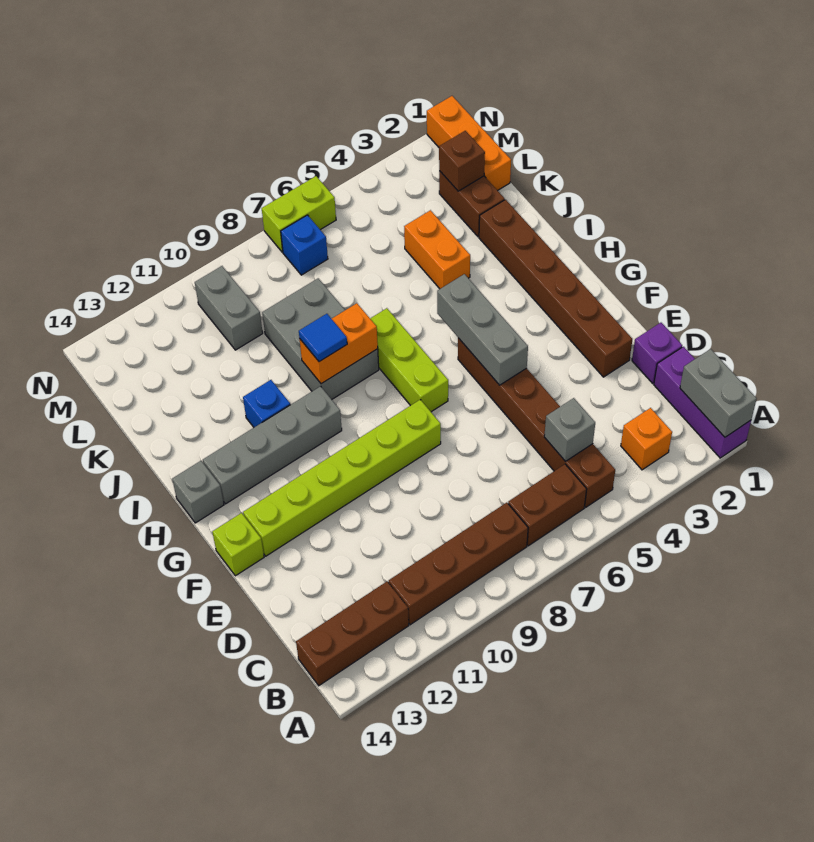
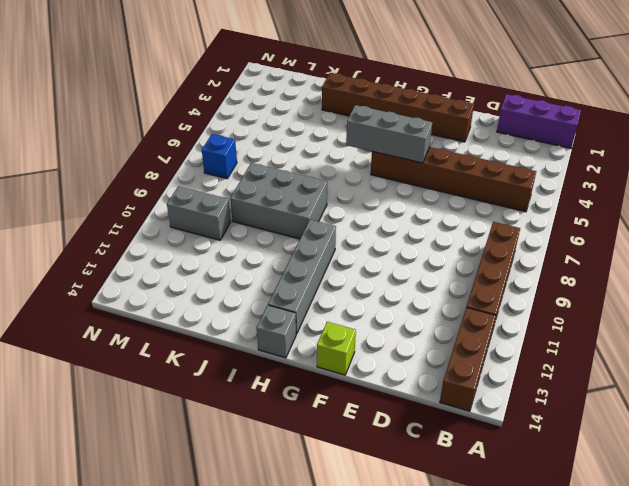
none -> orange 1x1 brick [621,408,672,470]
none -> brown 1x2 brick [508,464,587,546]
none -> purple 1x1 brick [632,323,682,383]

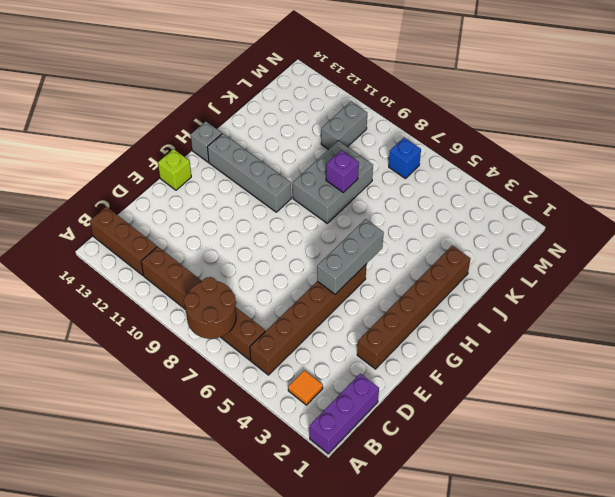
brown 2x2 round brick [184,277,236,339] -> none
orange 1x1 tile [288,370,323,405] -> orange 1x1 brick [621,408,672,470]
purple 1x1 brick [326,150,359,193] -> purple 1x1 brick moved to [632,323,682,383]
none -> lime 1x6 brick [243,400,441,556]
none -> lime 1x3 brick [370,308,448,412]
none -> blue 1x1 brick [243,380,290,427]

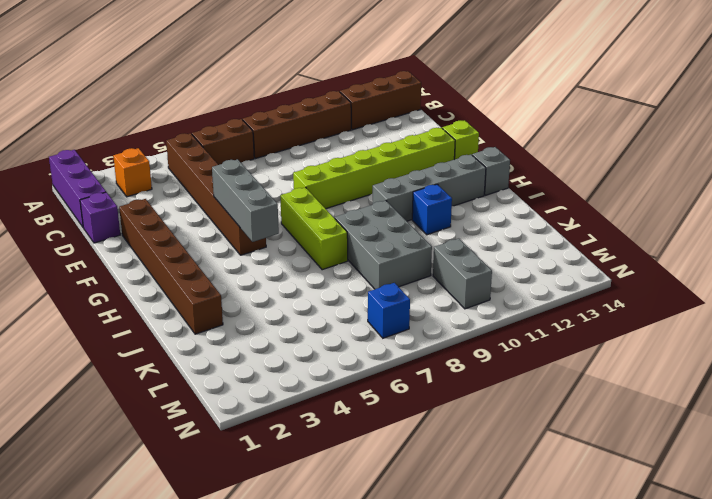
none -> orange 1x2 brick [404,210,470,289]
none -> brown 1x2 brick [439,171,505,237]
none -> orange 1x3 brick [427,96,511,191]

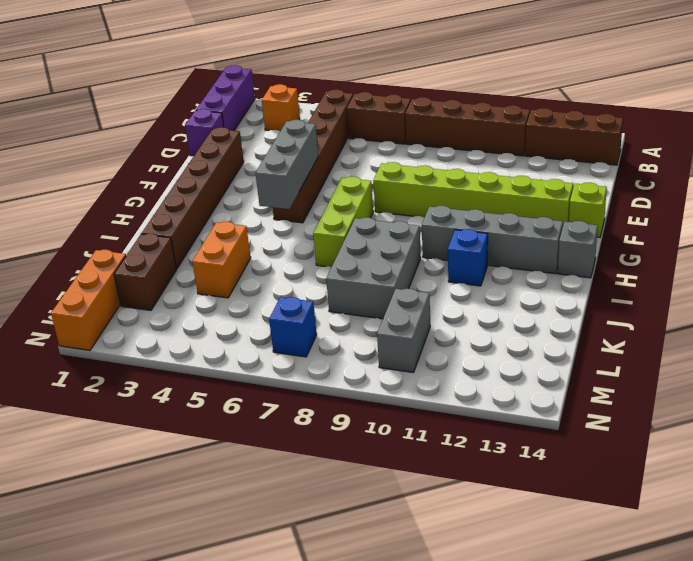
none -> lime 1x2 brick [262,176,336,252]
none -> grey 1x2 brick [680,349,757,437]
none -> grey 1x1 brick [544,398,595,462]

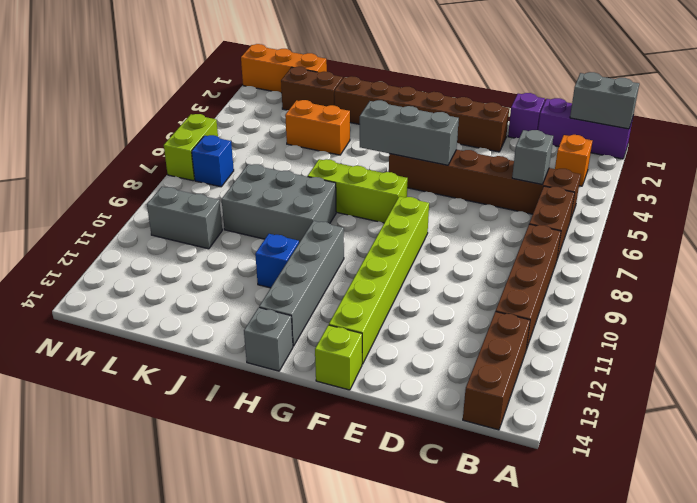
none -> orange 1x2 brick [300,303,378,384]
none -> brown 1x1 brick [439,131,485,191]
none -> blue 1x1 tile [299,314,347,362]

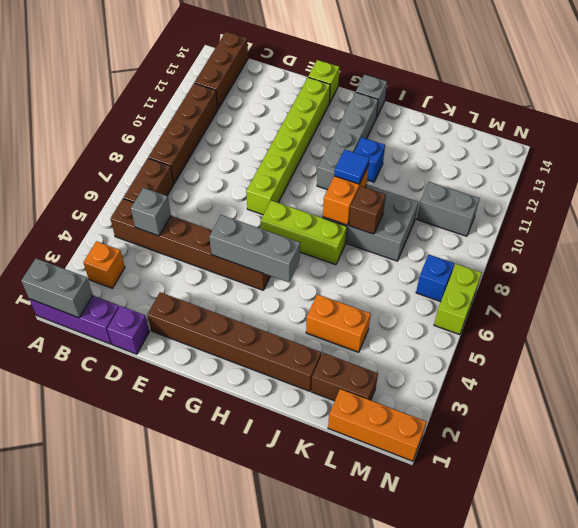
brown 1x1 brick [349,186,386,234] -> brown 1x1 brick moved to [439,131,485,191]

